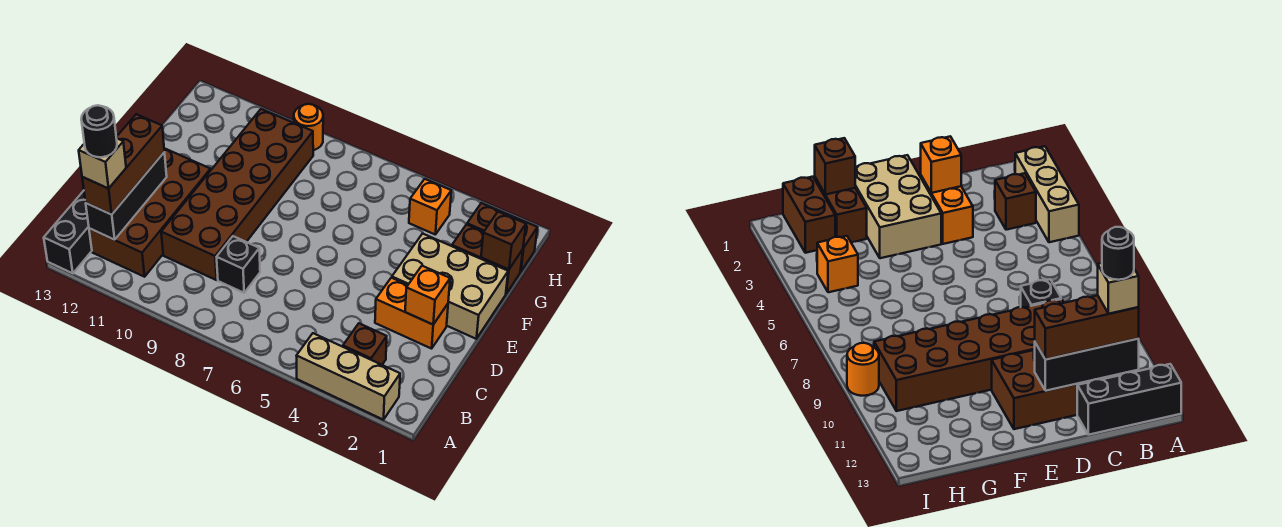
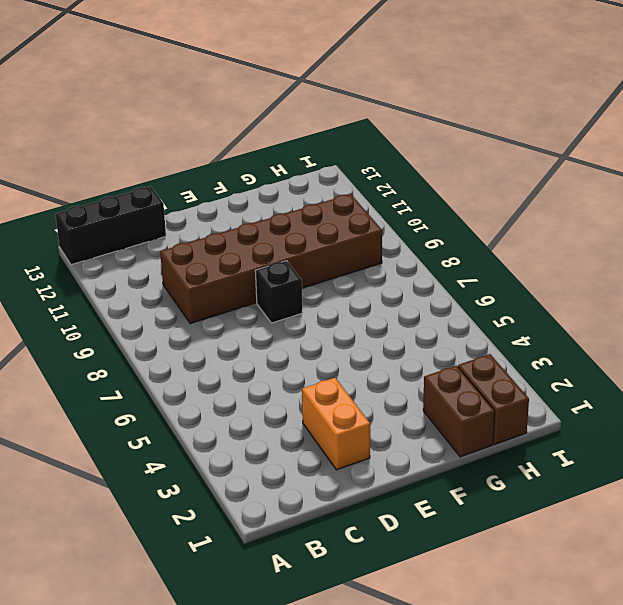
black 1x1 brick [255,261,303,323] -> black 1x1 brick moved to [217,236,260,293]
none -> tan 1x3 brick [297,333,400,420]
none -> brown 1x1 brick [343,323,387,365]
none -> brown 2x4 brick [89,148,211,277]

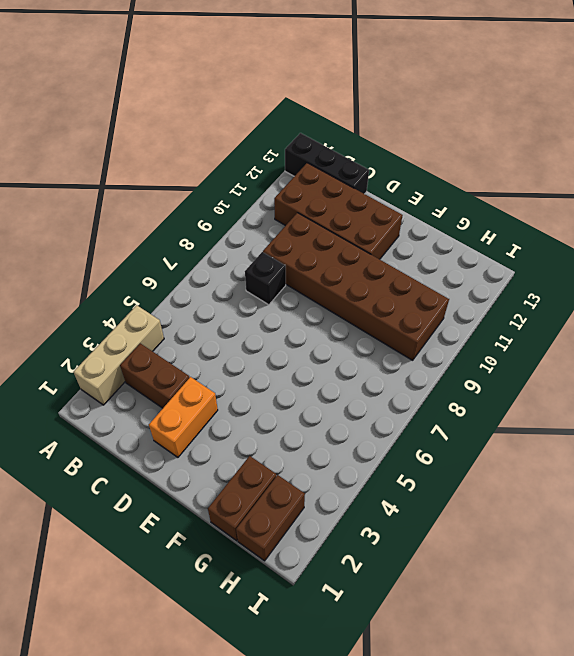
brown 1x2 brick [120,343,190,408] -> brown 1x1 brick [343,323,387,365]
none -> tan 2x3 brick [392,234,508,339]
none -> orange 1x1 brick [409,179,451,235]
none -> orange 1x1 round brick [294,104,323,150]

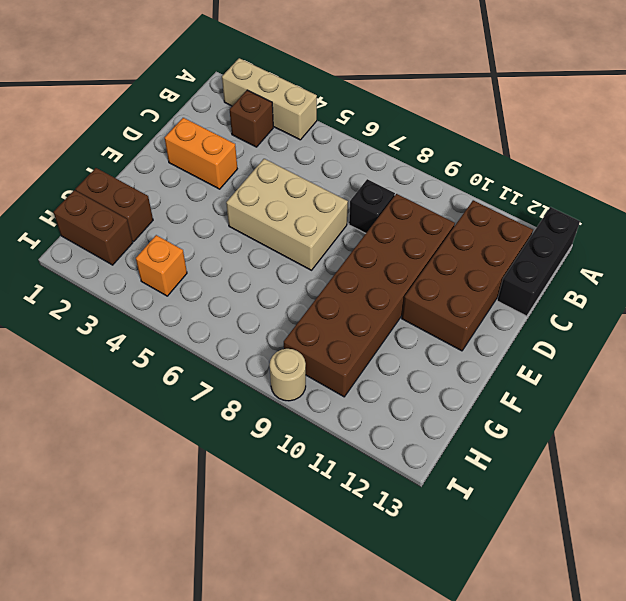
tan 2x3 brick [226,159,348,270] -> tan 2x3 brick moved to [392,234,508,339]
tan 1x1 round brick [270,349,306,401] -> orange 1x1 round brick [294,104,323,150]
none -> black 1x3 brick [86,152,167,240]
none -> orange 1x1 brick [405,266,450,324]
none -> brown 1x1 brick [481,212,526,269]

